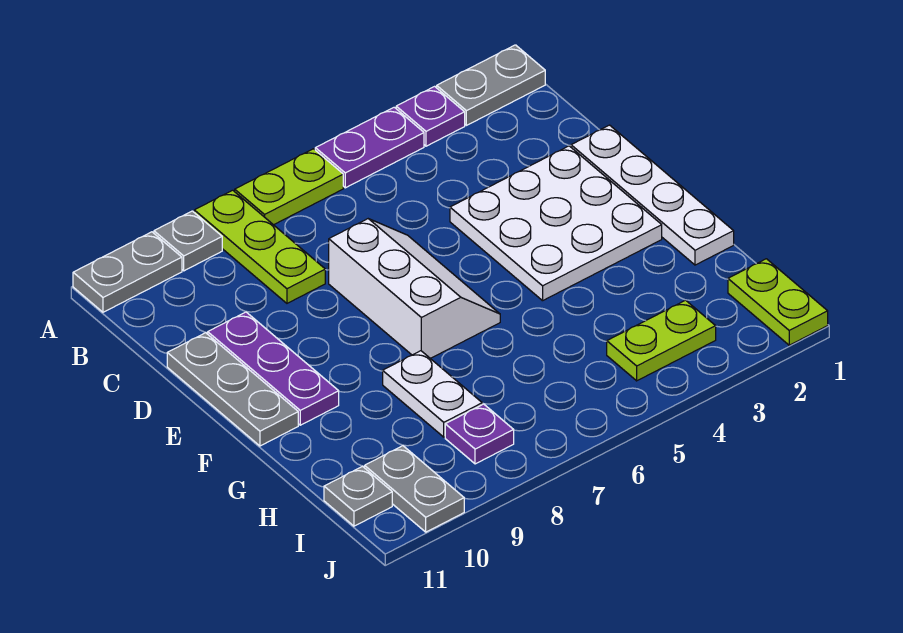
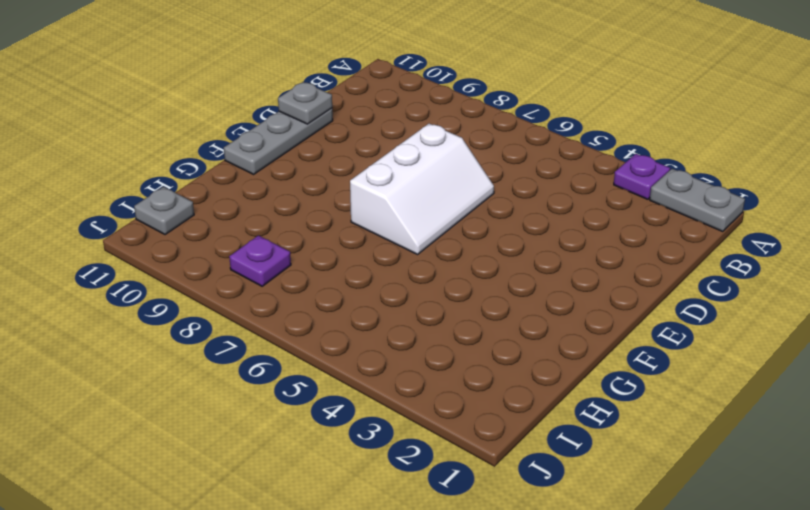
grey 1x1 plate [278,82,332,124] -> grey 1x1 plate moved to [154,211,222,271]
none -> purple 1x2 plate [315,107,424,188]
none -> lime 1x2 plate [235,149,343,225]
none -> lime 1x3 plate [194,190,325,303]

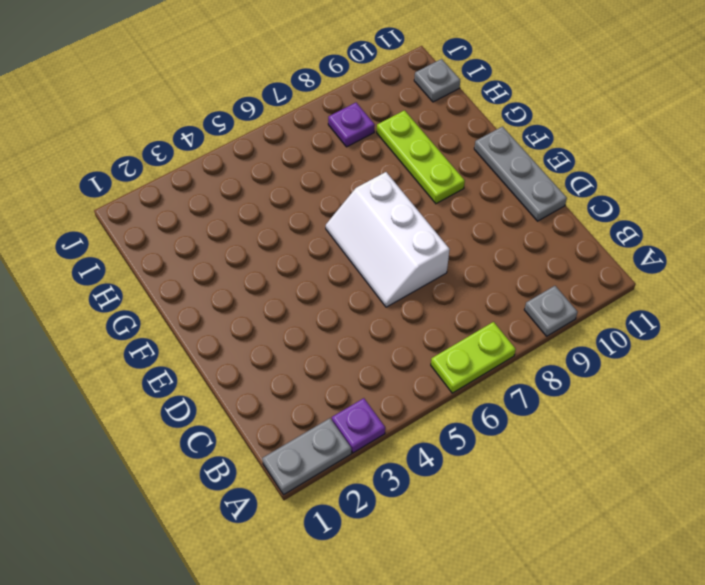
lime 1x3 plate [377,110,465,204] -> lime 1x3 plate moved to [194,190,325,303]
none -> purple 1x2 plate [315,107,424,188]
none -> grey 1x2 plate [73,232,182,312]
none -> white 1x4 plate [571,125,734,265]

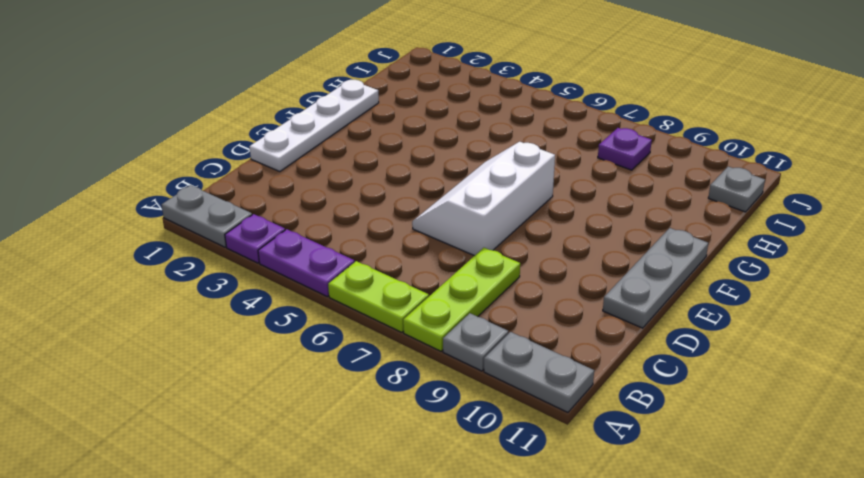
none -> white 3x3 plate [450,146,662,301]
none -> purple 1x3 plate [208,312,339,425]
none -> white 1x2 plate [383,351,482,437]

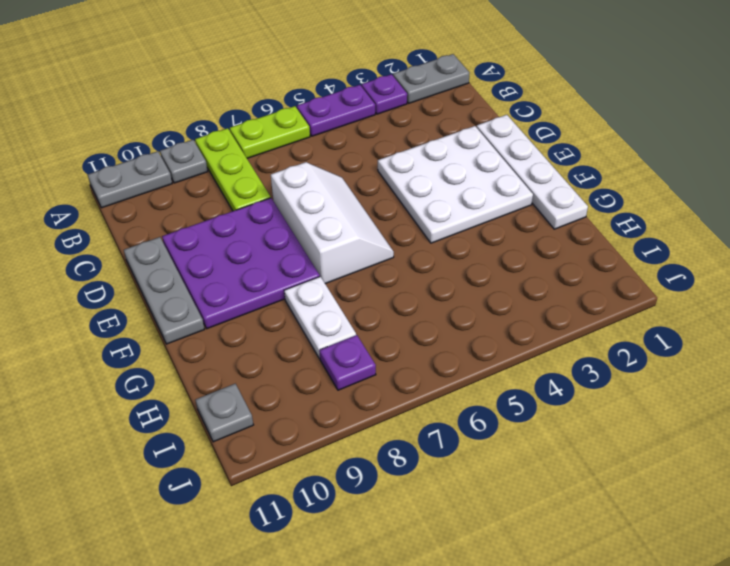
purple 3x3 plate [162,198,320,329] -> purple 1x3 plate [208,312,339,425]
none -> lime 1x2 plate [728,259,828,345]
none -> lime 1x2 plate [607,300,716,381]
none -> grey 1x2 plate [365,446,464,532]

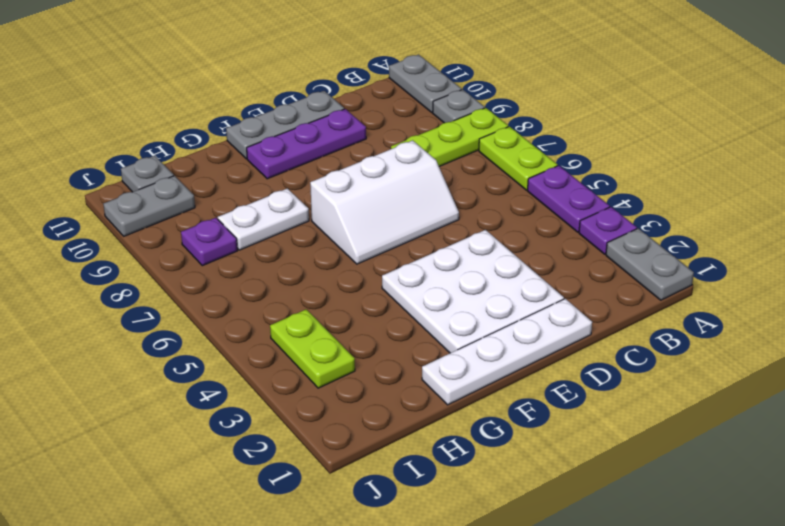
none -> lime 1x2 plate [728,259,828,345]

